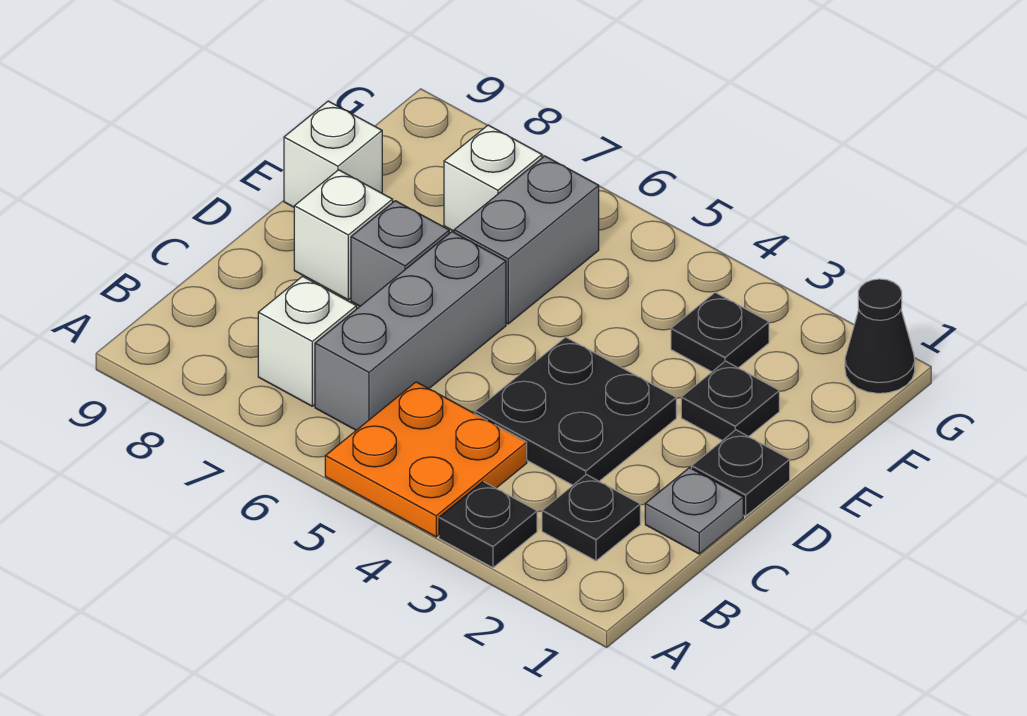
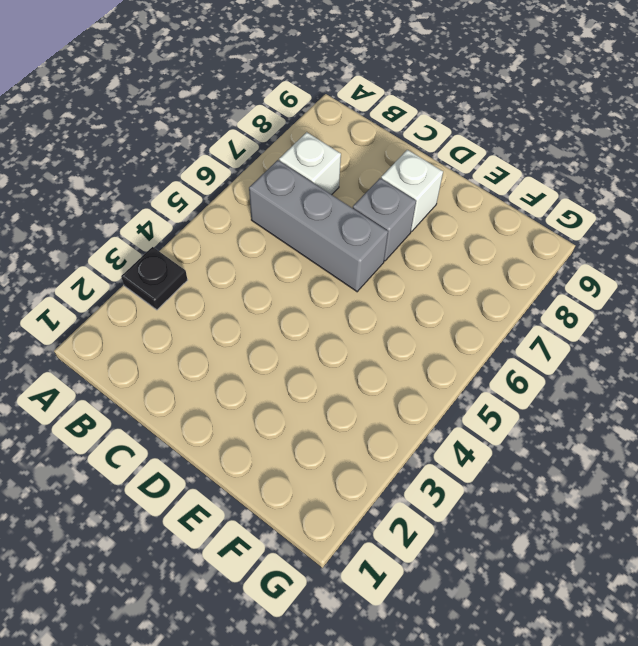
none -> orange 2x2 plate [325,382,527,537]
none -> black 1x1 plate [542,475,640,561]
none -> grey 1x1 plate [645,468,743,554]

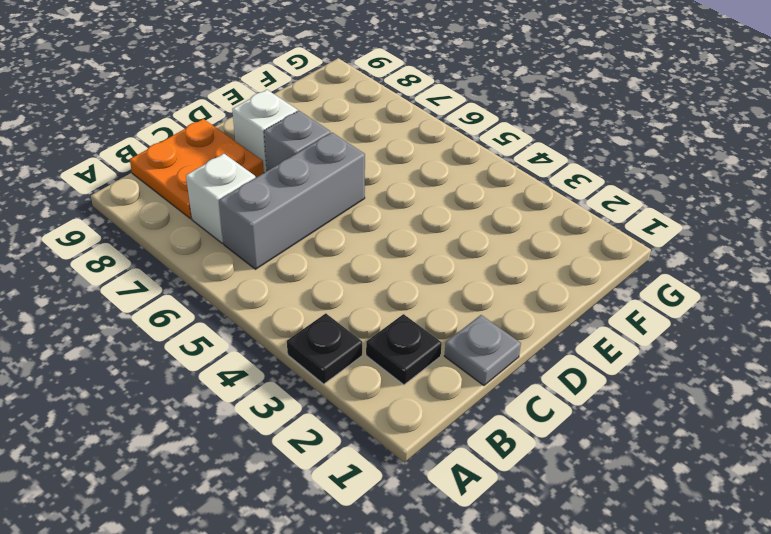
orange 2x2 plate [130,119,264,219] -> orange 2x2 plate moved to [325,382,527,537]
none -> black 2x2 plate [475,337,676,485]
none -> black 1x1 plate [692,430,790,516]
none -> black 1x1 plate [681,361,779,441]

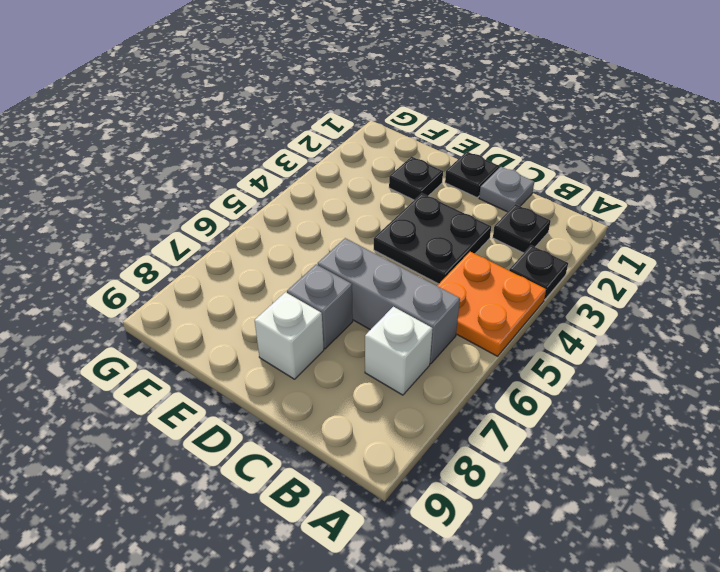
none -> grey 1x2 brick [454,156,599,324]
none -> white 1x1 brick [284,101,382,207]
none -> black 1x1 plate [671,293,769,372]

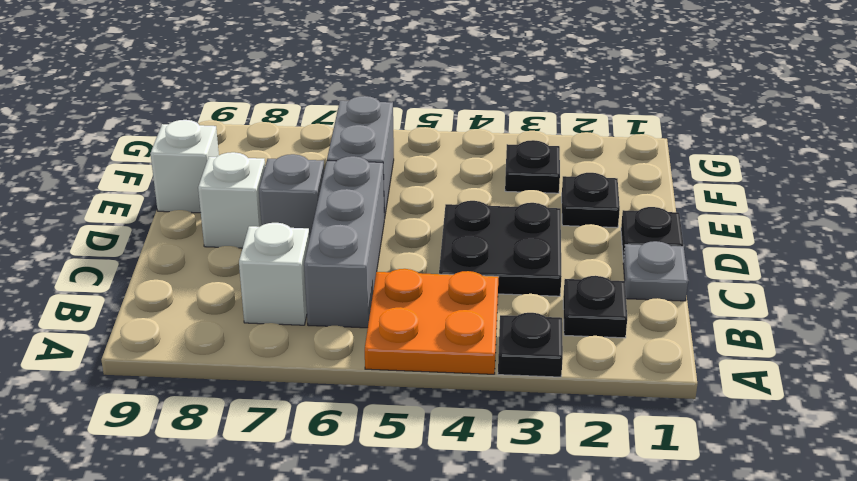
none -> white 1x1 brick [444,125,542,231]
none -> black 1x1 cone [845,279,915,393]

